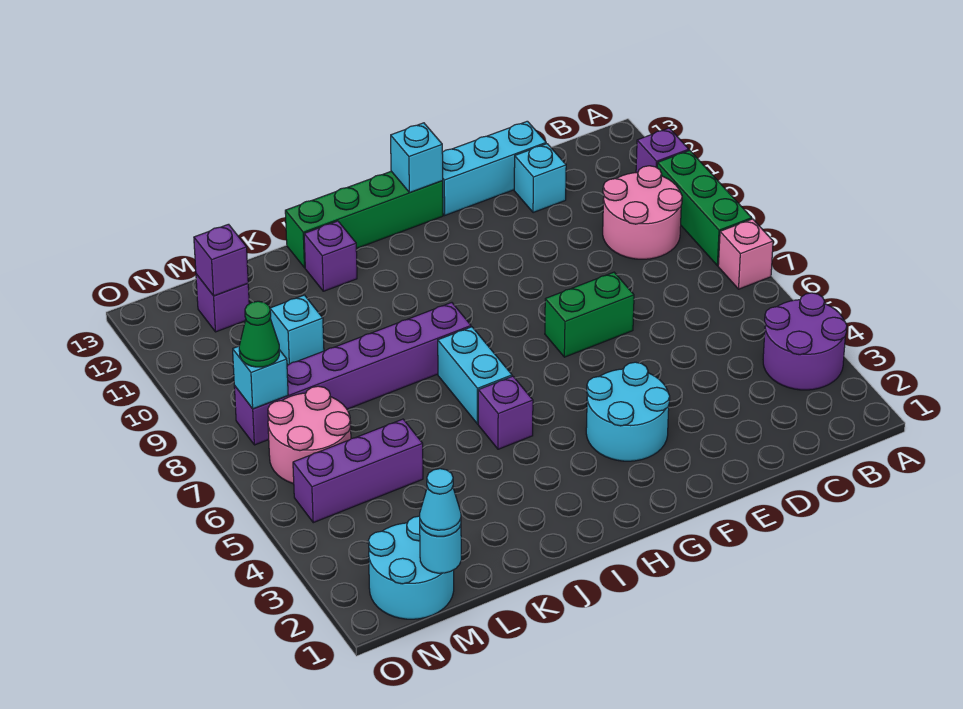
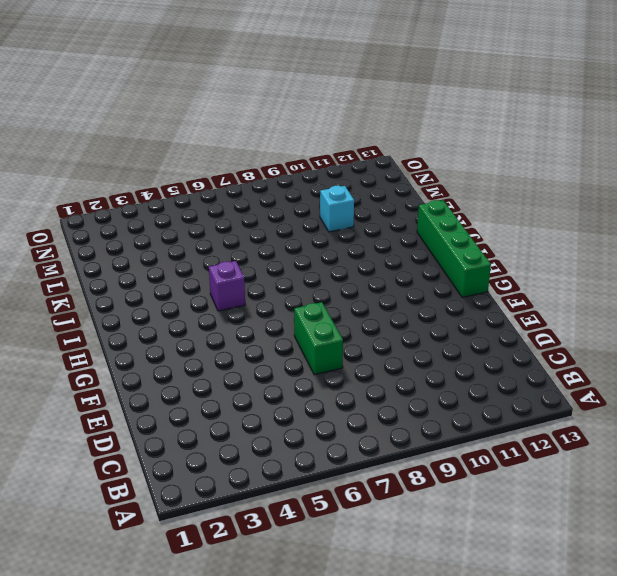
none -> purple 2x2 round brick [763,293,847,390]
none -> pink 1x1 brick [718,219,773,289]
none -> green 1x3 brick [657,150,752,266]

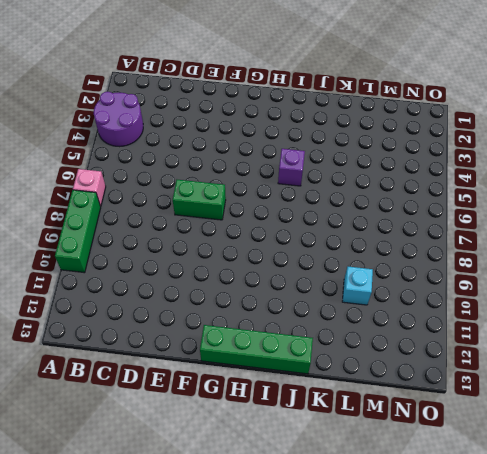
none -> purple 1x1 brick [636,128,689,173]
none -> pink 2x2 round brick [603,166,682,259]
none -> cyan 1x1 brick [514,144,566,213]

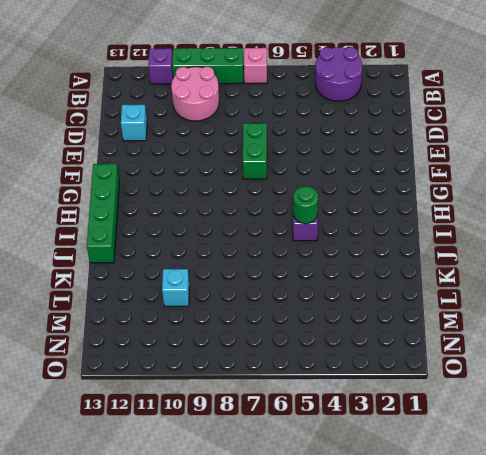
green 1x1 round brick [293,186,318,224] -> none
none -> cyan 1x3 brick [442,121,546,215]
none -> cyan 2x2 round brick [586,362,670,461]
none -> cyan 1x2 brick [438,327,512,424]

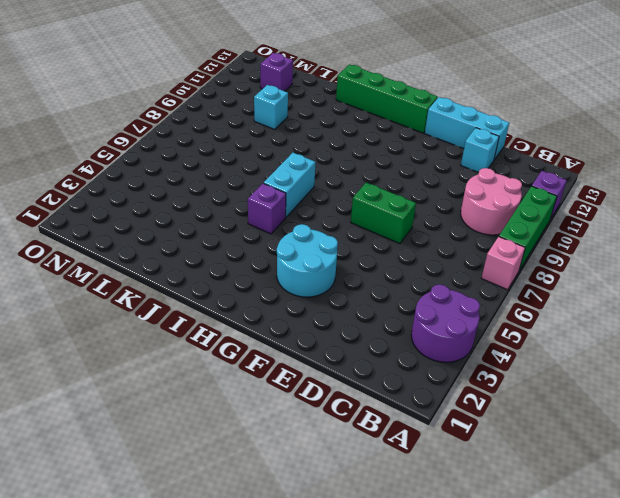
none -> purple 1x6 brick [234,303,471,445]
none -> purple 1x1 brick [304,221,357,291]
none -> purple 1x3 brick [293,419,423,523]

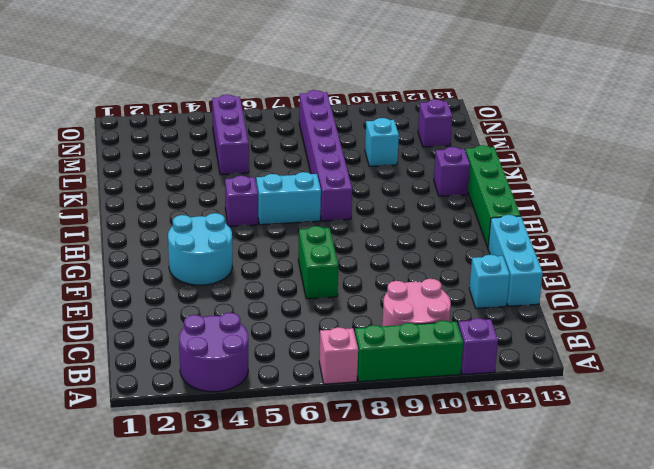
none -> cyan 2x2 round brick [368,516,454,619]
none -> pink 2x2 round brick [268,386,351,484]
none -> cyan 1x1 brick [391,123,443,193]

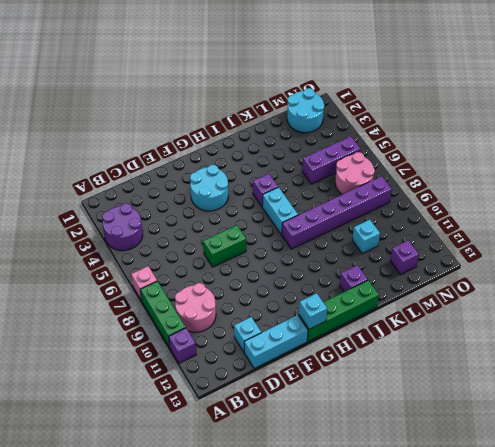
none -> cyan 1x1 round brick [420,525,461,573]
none -> purple 1x1 brick [194,224,248,296]
none -> cyan 1x1 brick [233,346,288,409]

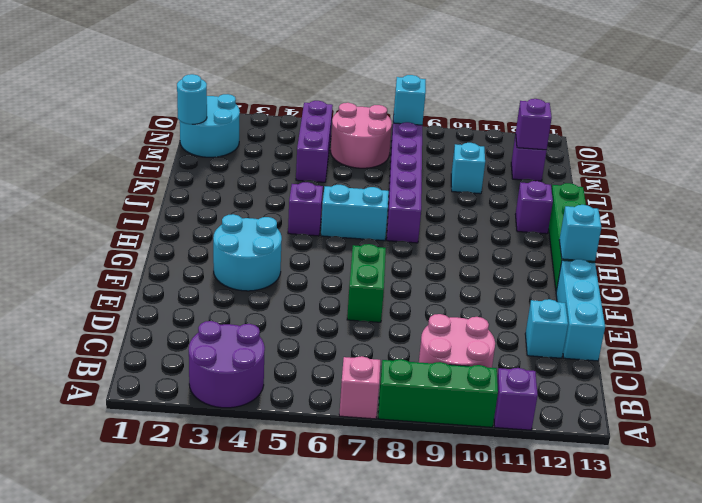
none -> cyan 1x1 cone [420,469,461,536]
none -> green 1x1 cone [239,301,279,367]

